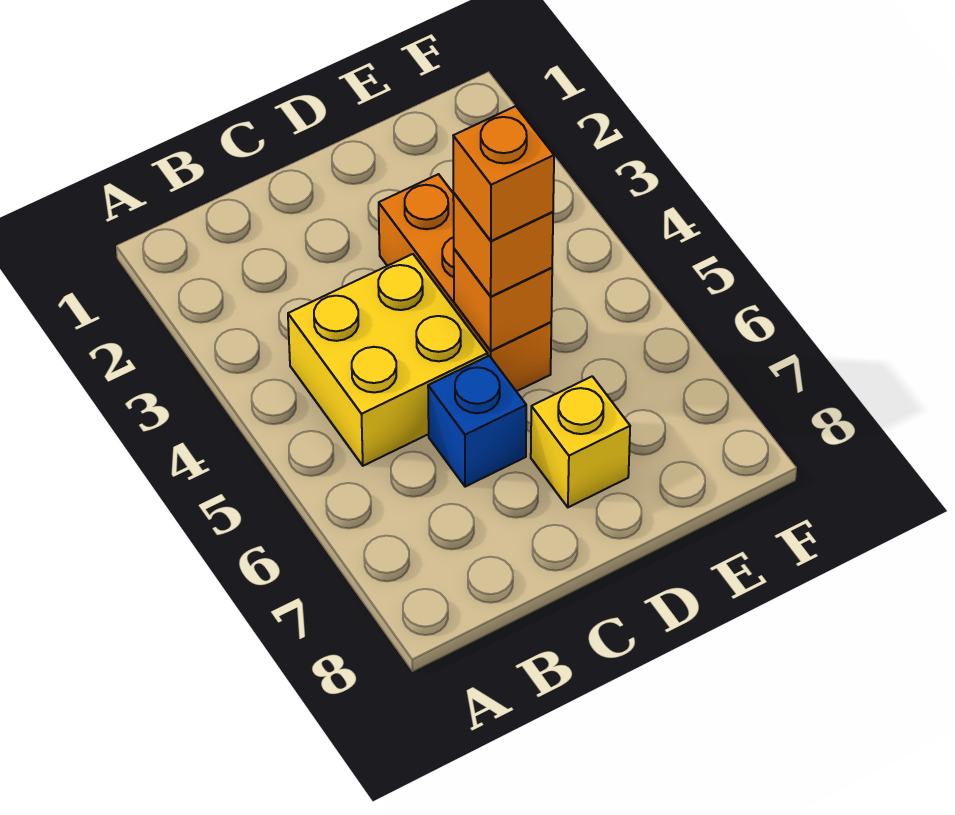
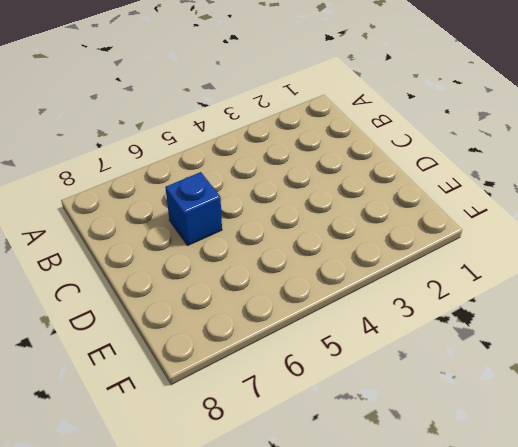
none -> yellow 2x2 brick [288,254,488,466]
none -> orange 1x3 brick [379,174,551,391]

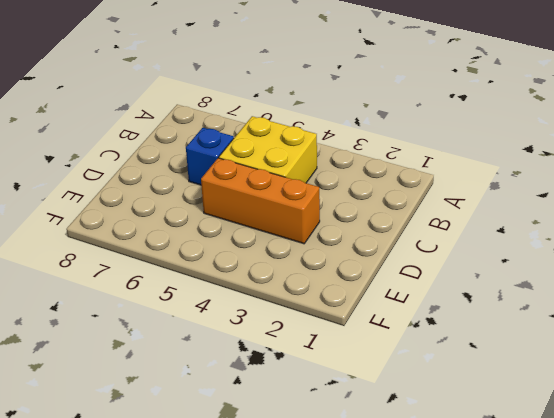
none -> yellow 1x1 brick [531,376,630,507]
none -> orange 1x1 brick [454,249,552,351]

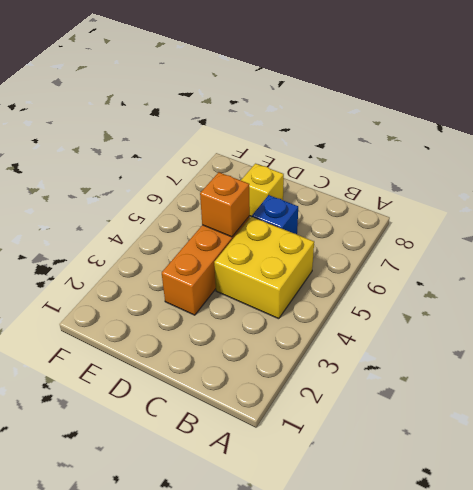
none -> orange 1x1 brick [453,193,553,296]
none -> orange 1x1 brick [453,106,554,241]

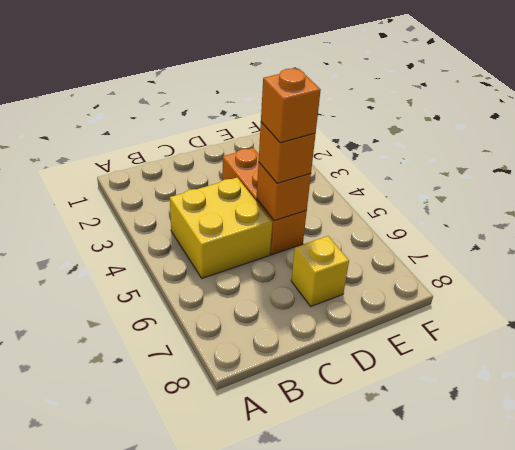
none -> blue 1x1 brick [428,356,526,487]

